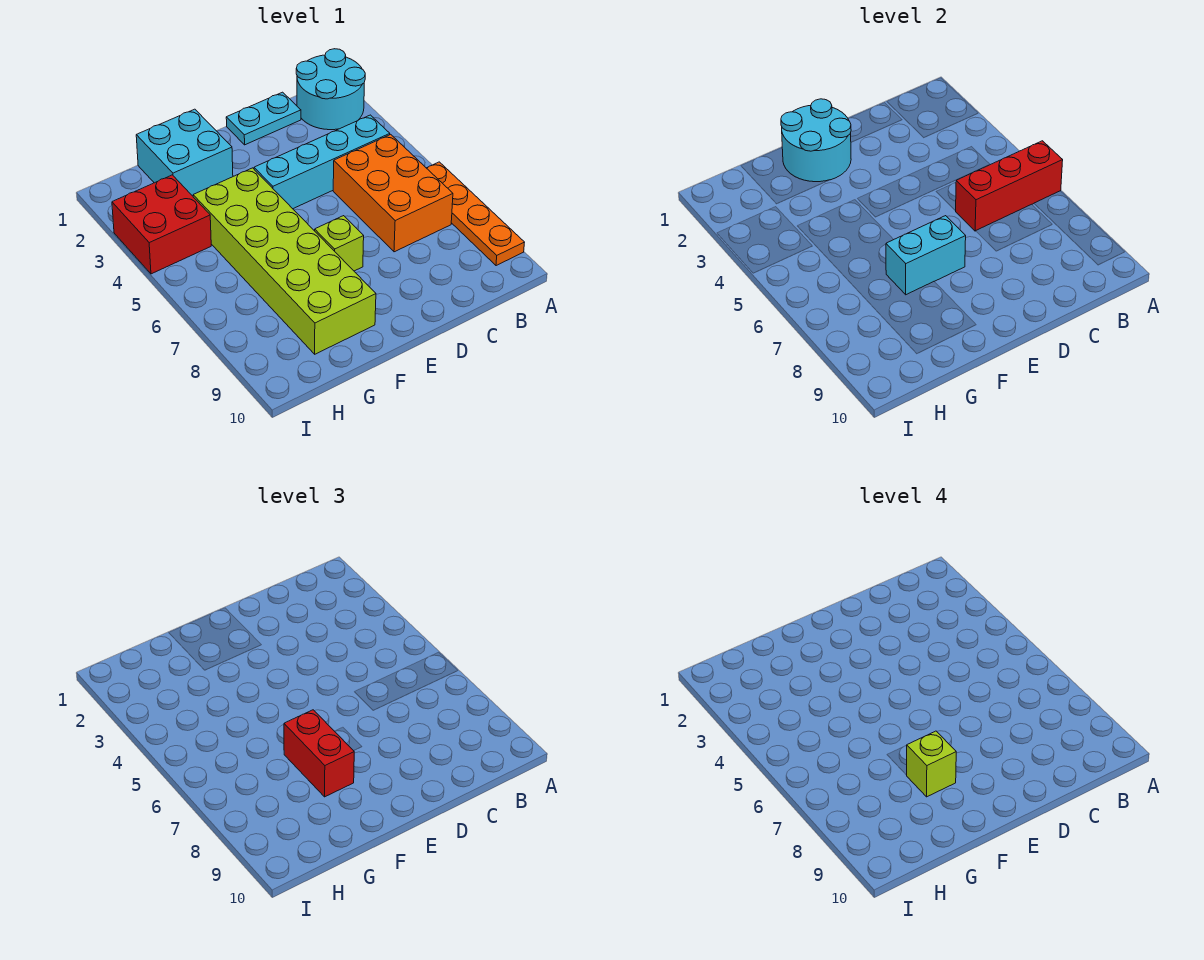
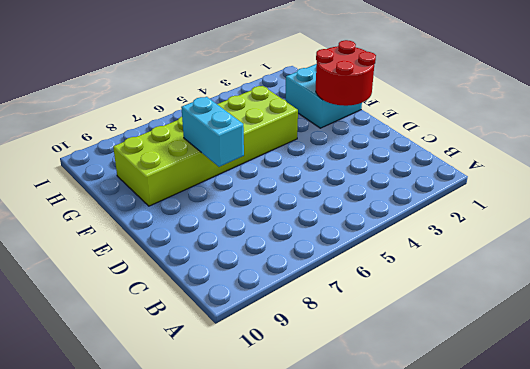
red 2x2 round brick [316,40,376,106] -> cyan 2x2 round brick [781,99,851,182]
none -> cyan 2x2 round brick [296,49,365,130]
none -> orange 1x4 plate [427,162,525,266]
none -> cyan 1x4 brick [254,115,390,209]

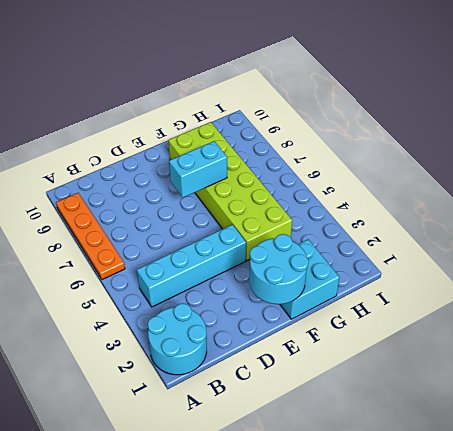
none -> orange 2x3 brick [333,134,453,252]
none -> cyan 1x2 plate [226,92,301,145]
none -> lime 1x1 brick [315,216,364,271]

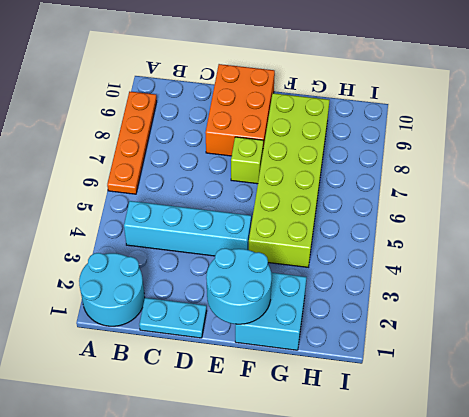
orange 2x3 brick [205,64,275,156] -> orange 2x3 brick moved to [333,134,453,252]
none -> red 2x2 brick [112,175,211,274]
none -> red 1x3 brick [956,141,1063,231]
none -> cyan 1x2 brick [886,216,966,295]

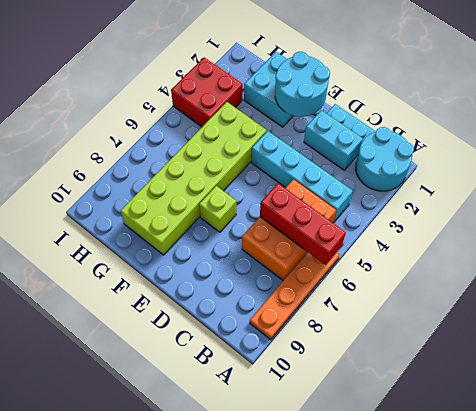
cyan 1x2 brick [304,110,363,170] -> cyan 1x2 brick moved to [886,216,966,295]
none -> red 1x2 brick [284,710,354,797]
none -> lime 1x1 brick [907,731,956,797]

